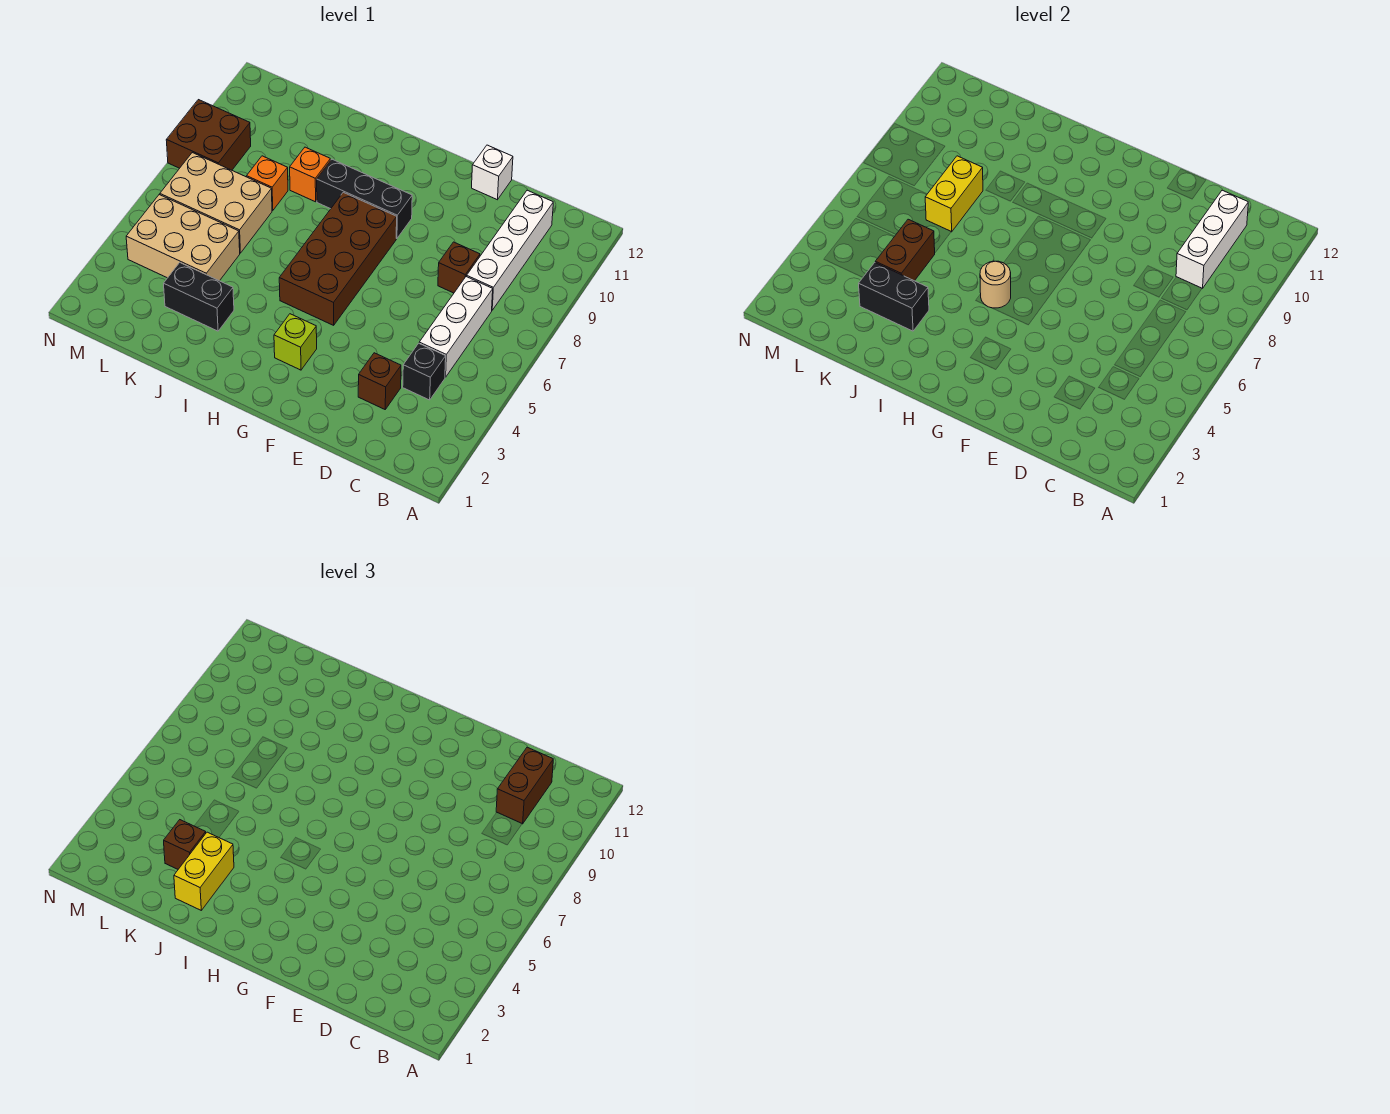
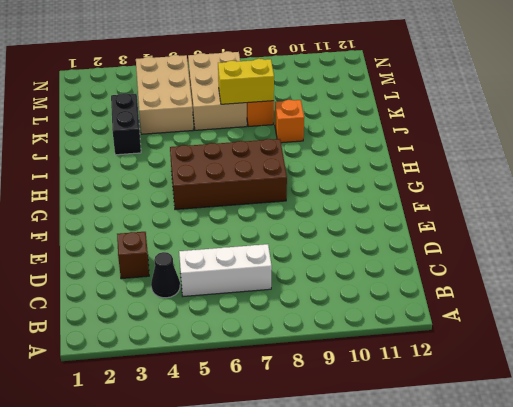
black 1x1 cone [151,252,180,298] -> black 1x1 brick [403,343,446,400]
none -> white 1x4 brick [467,190,553,310]
none -> brown 1x1 brick [438,242,480,293]
none -> white 1x1 brick [472,145,513,200]

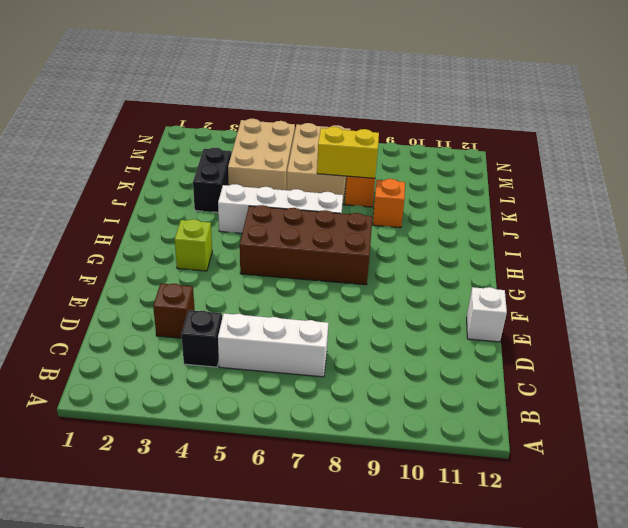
white 1x4 brick [218,184,343,233] -> white 1x4 brick moved to [467,190,553,310]
none -> brown 1x1 brick [438,242,480,293]
none -> black 1x3 brick [317,159,412,239]
none -> brown 2x2 brick [166,100,251,170]

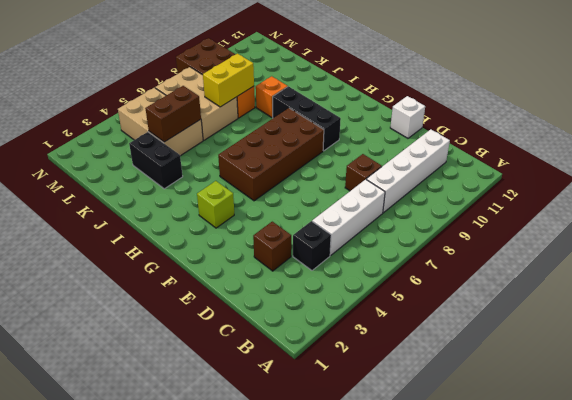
none -> white 1x3 brick [1176,190,1248,289]
none -> tan 1x1 round brick [980,261,1011,308]
none -> black 1x2 brick [859,263,929,331]

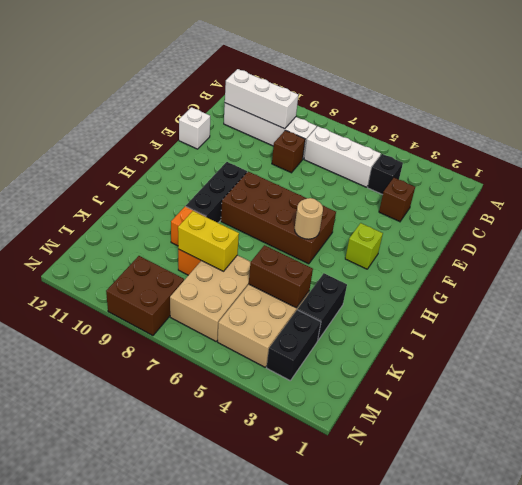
black 1x2 brick [267,310,321,381] -> black 1x2 brick moved to [859,263,929,331]
none -> brown 1x2 brick [496,747,553,824]
none -> yellow 1x2 brick [174,832,234,910]
none -> brown 1x1 brick [164,820,206,869]

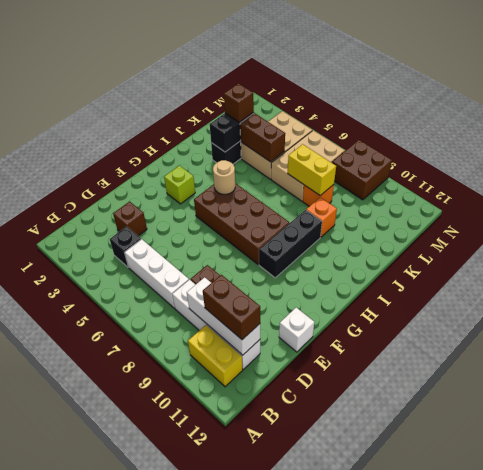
yellow 1x2 brick [188,325,243,387] -> yellow 1x2 brick moved to [174,832,234,910]

